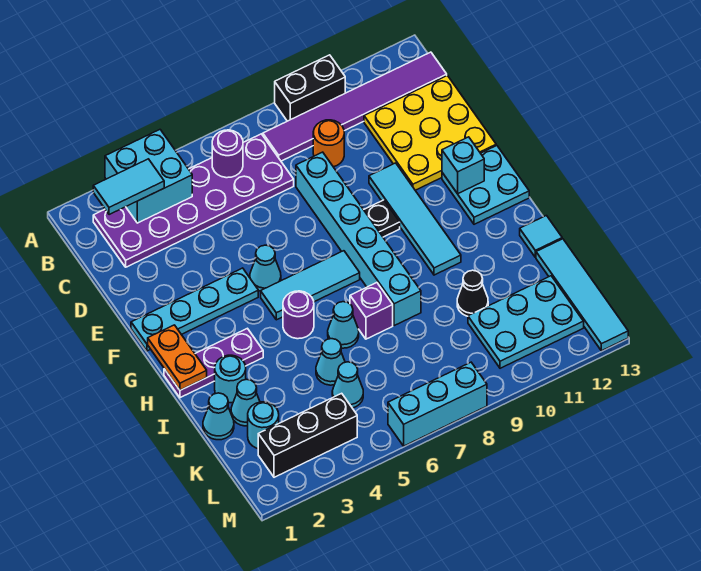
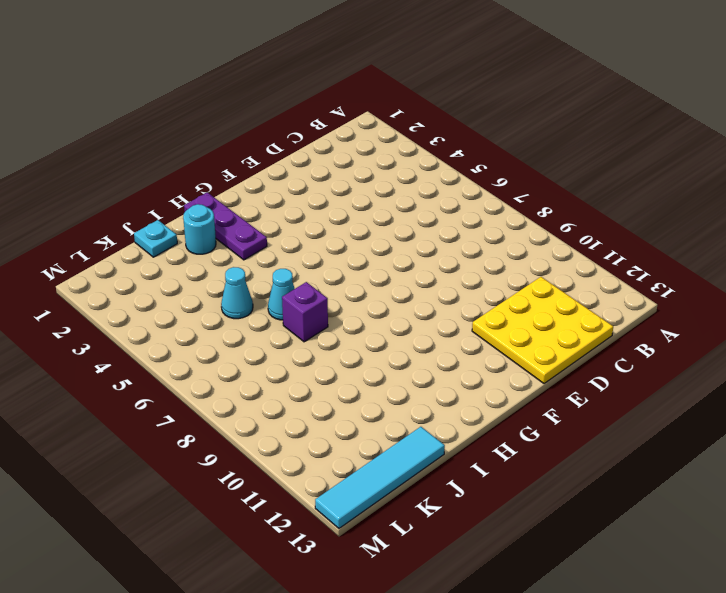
cyan 1x1 plate [134,220,177,257] -> cyan 1x1 cone [203,393,234,440]
none -> black 1x2 brick [275,55,345,121]
none -> purple 2x6 plate [93,134,294,267]
none -> purple 1x6 tile [263,52,447,161]
none -> orange 1x1 round brick [313,120,344,167]

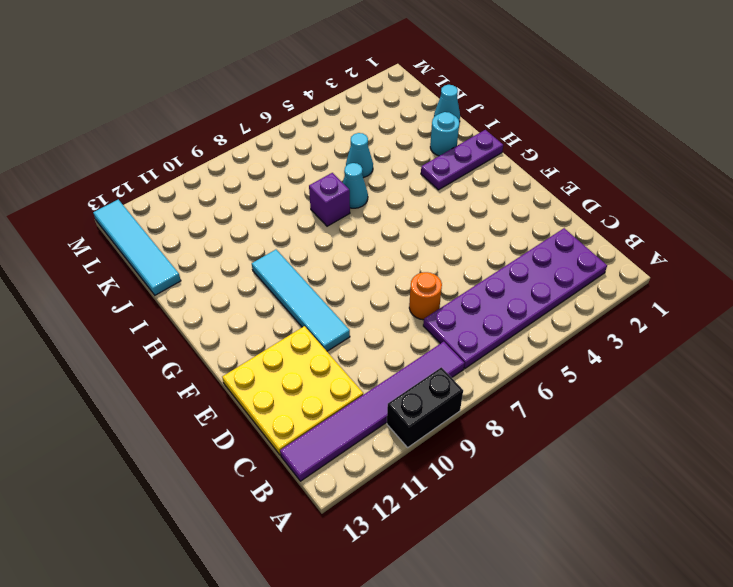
orange 1x1 round brick [409,272,442,320] -> orange 1x1 round brick moved to [313,120,344,167]
none -> cyan 1x6 brick [296,152,421,326]
none -> cyan 1x4 plate [131,268,258,351]
none -> cyan 1x1 cone [250,245,281,291]
none -> black 1x1 plate [364,200,400,237]

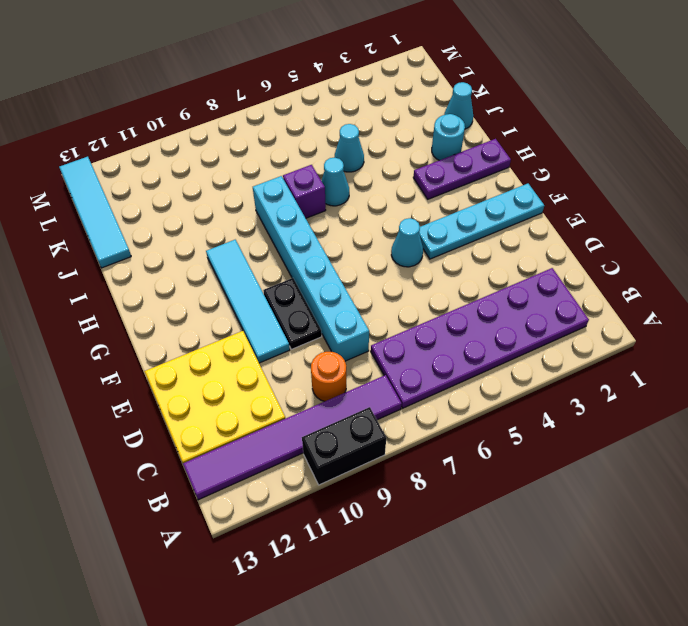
black 1x2 plate [263,278,322,349] -> black 1x1 plate [364,200,400,237]
none -> cyan 2x2 plate [442,145,529,224]
none -> cyan 1x3 tile [261,251,360,320]
none -> purple 1x1 round brick [283,291,314,339]
none -> cyan 1x1 tile [520,216,562,257]

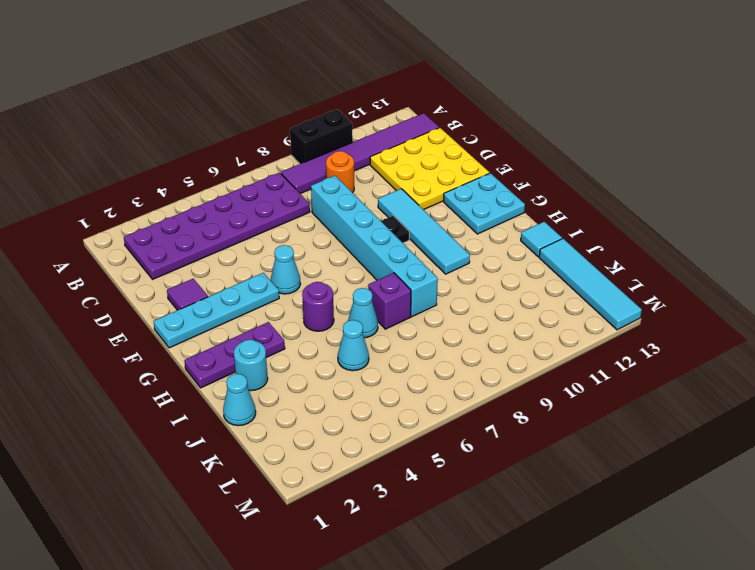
purple 1x1 tile [167,279,208,310] -> none
none -> cyan 1x3 tile [261,251,360,320]
none -> cyan 1x1 cone [231,379,260,426]
none -> black 1x1 cone [457,270,488,316]
none -> cyan 1x1 round brick [248,402,279,449]

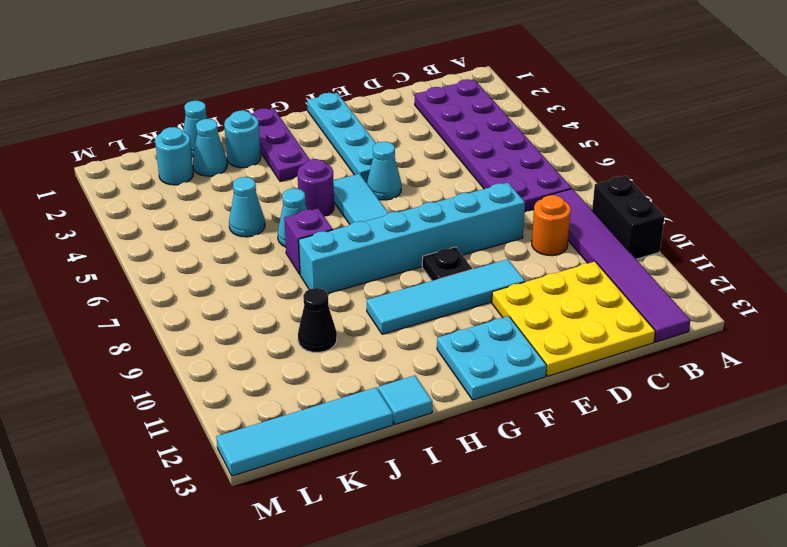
none -> cyan 1x1 cone [332,362,363,408]
none -> cyan 2x3 plate [468,276,584,368]
none -> black 1x3 brick [258,393,357,477]
none -> cyan 1x3 brick [388,362,487,446]

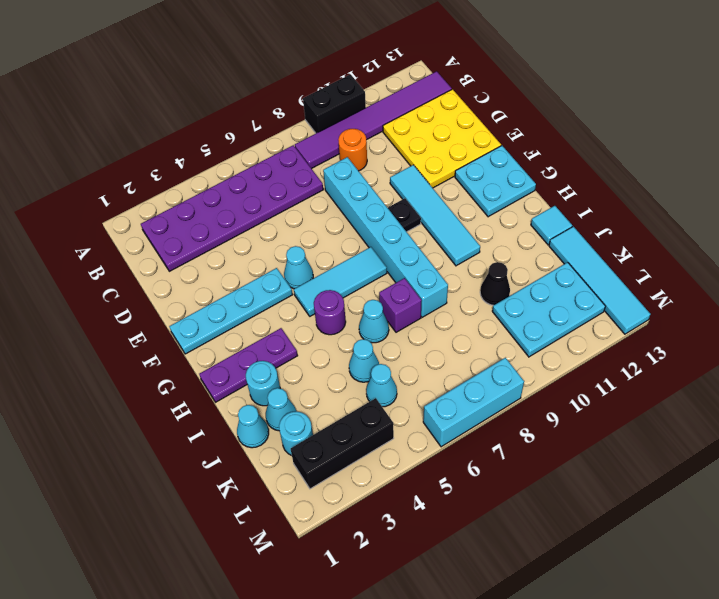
none -> cyan 2x2 brick [105,130,192,223]
none -> purple 1x1 round brick [212,130,243,178]
none -> cyan 1x1 brick [442,137,484,194]
none -> orange 1x2 plate [148,325,207,390]

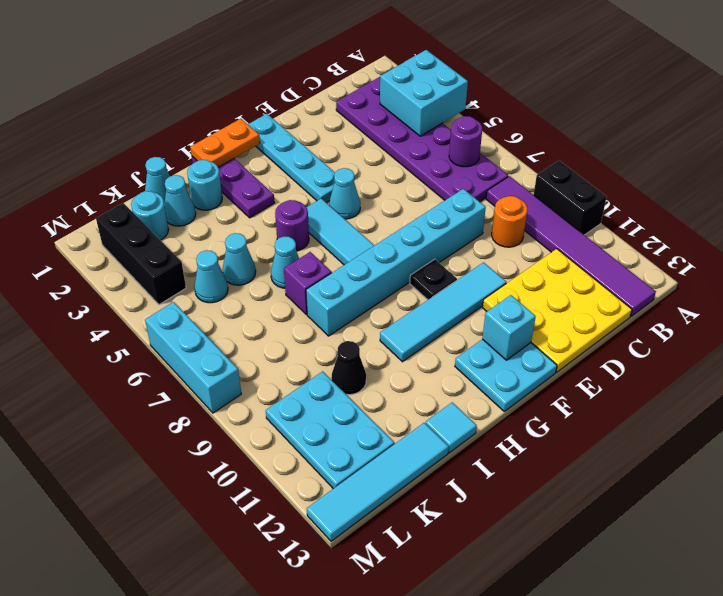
none -> cyan 1x2 tile [93,159,164,215]

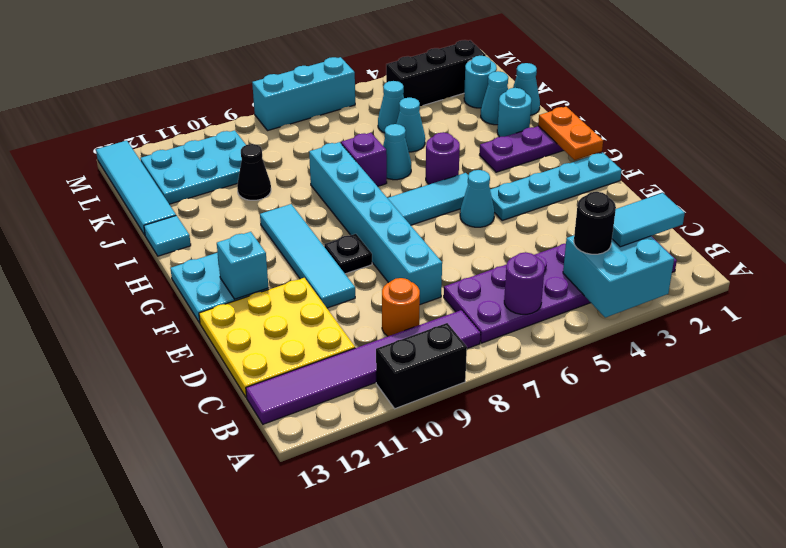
black 1x1 round brick [574,192,616,254] -> none

